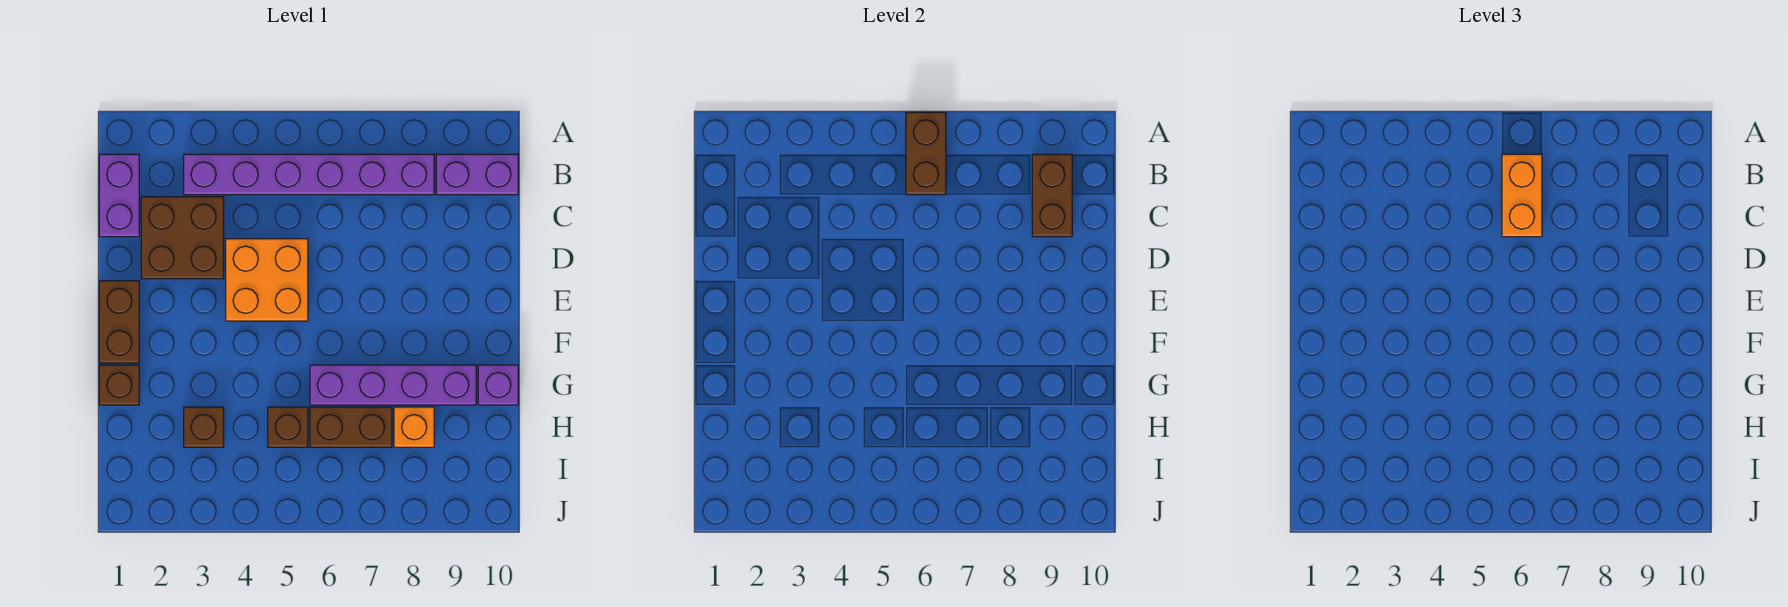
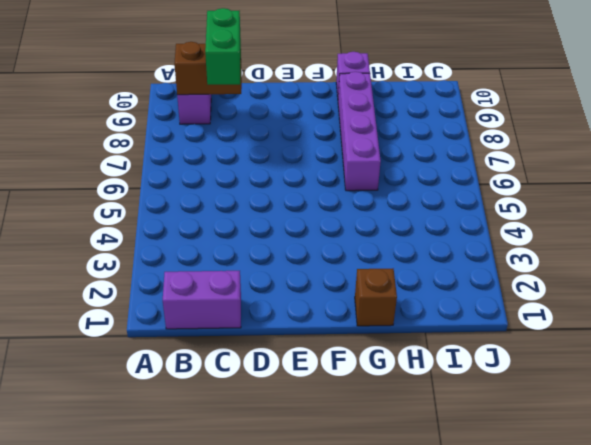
green 1x2 brick [205,8,241,85] -> none
none -> purple 1x6 brick [184,154,434,195]
none -> brown 2x2 brick [141,197,224,279]
none -> orange 2x2 brick [226,239,308,321]

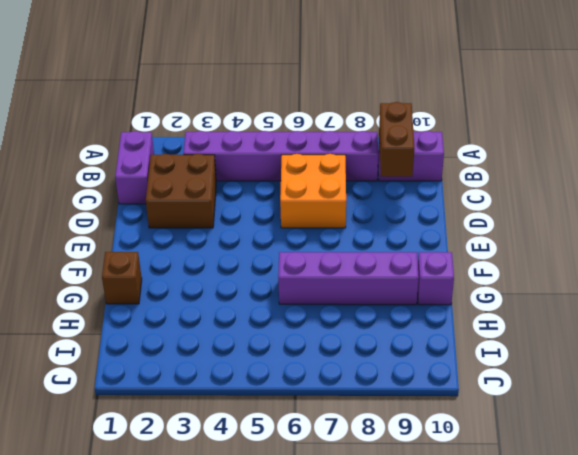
orange 2x2 brick [280,154,346,228] -> orange 2x2 brick moved to [226,239,308,321]
none -> brown 1x2 brick [99,281,139,363]
none -> brown 1x1 brick [184,407,224,447]
none -> brown 1x1 brick [268,407,308,447]

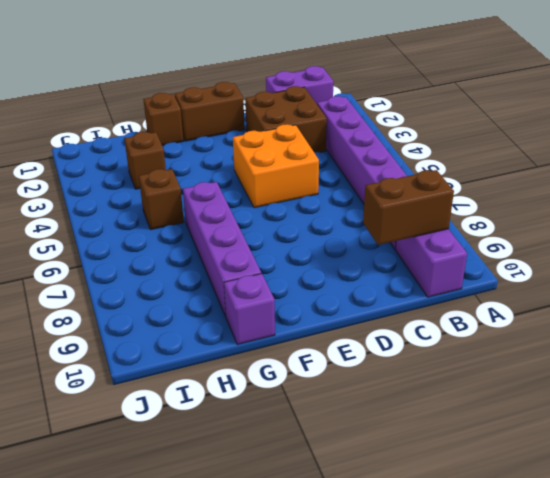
none -> brown 1x2 brick [310,407,392,447]
none -> orange 1x1 brick [394,407,434,447]
none -> brown 1x2 brick [906,112,946,195]

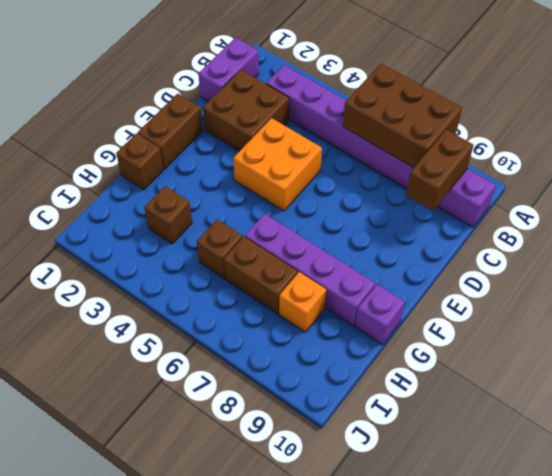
brown 2x3 brick [343,64,462,168] -> brown 1x2 brick [906,112,946,195]
none -> orange 1x2 brick [1502,154,1542,237]

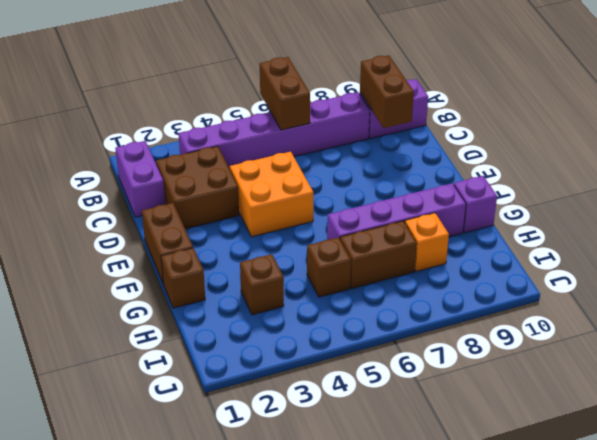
none -> orange 1x2 brick [1502,154,1542,237]

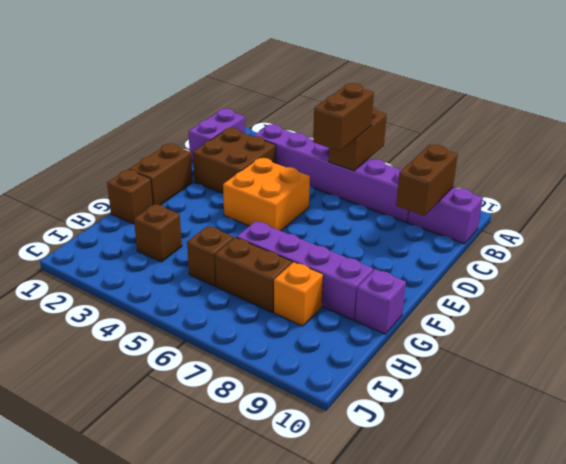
brown 1x2 brick [313,83,374,151] -> orange 1x2 brick [1502,154,1542,237]

